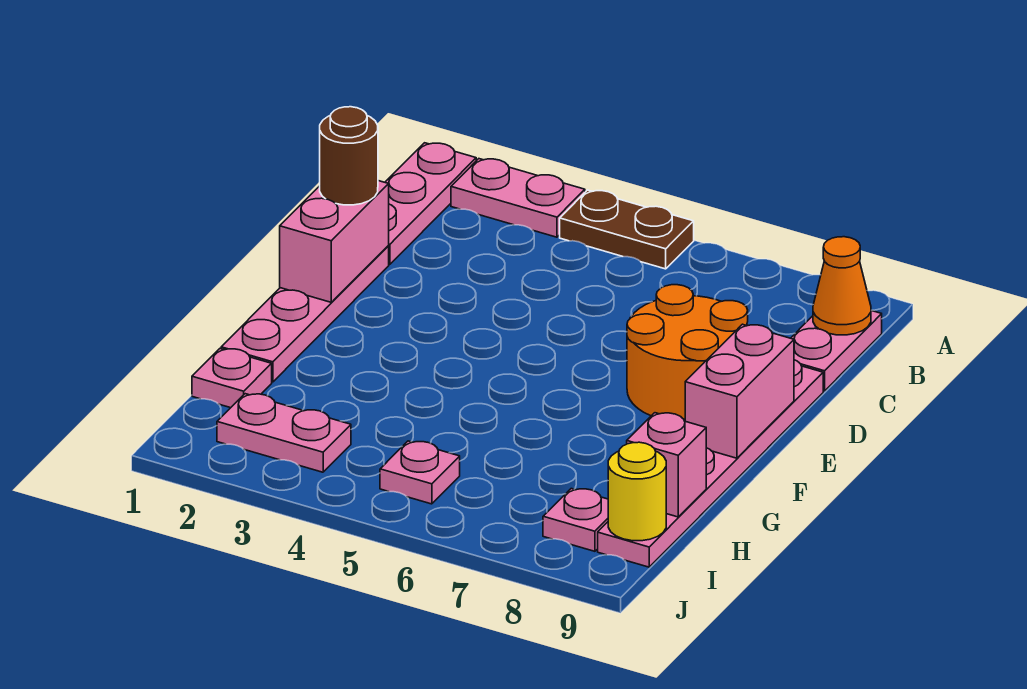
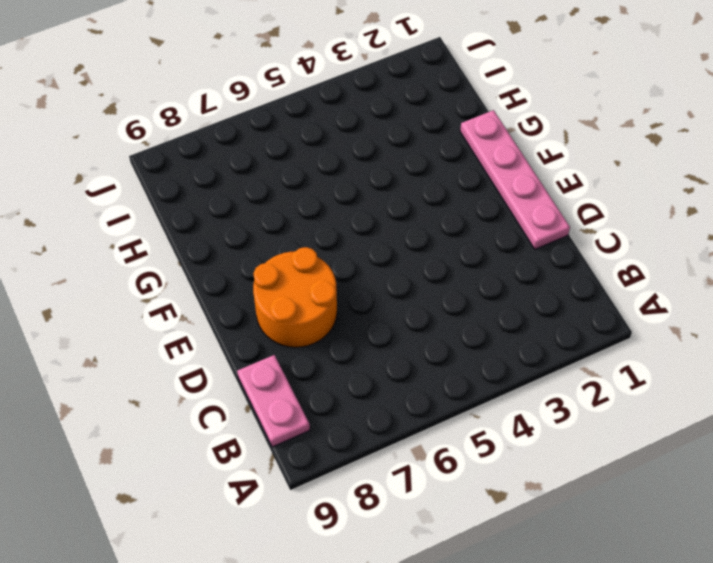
none -> pink 1x3 plate [385,143,476,264]
none -> pink 1x2 plate [451,159,585,237]
none -> brown 1x2 plate [560,190,694,269]

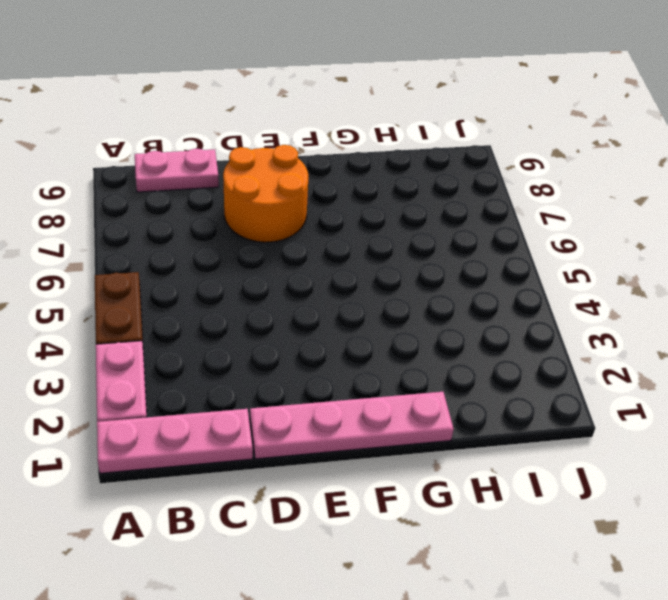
none -> pink 1x6 plate [598,360,823,567]
none -> pink 1x1 plate [192,349,272,408]
none -> pink 1x2 plate [217,394,351,472]

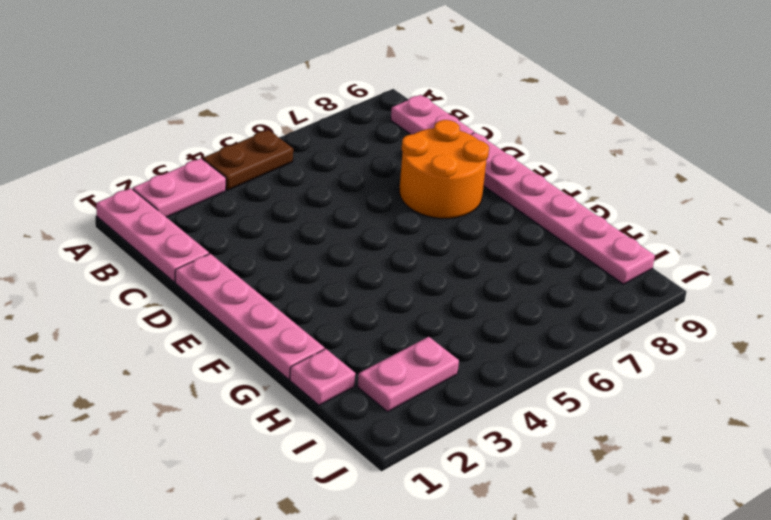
none -> pink 1x1 plate [380,441,460,504]
none -> pink 1x1 plate [543,489,608,551]
none -> orange 1x1 cone [813,237,871,335]

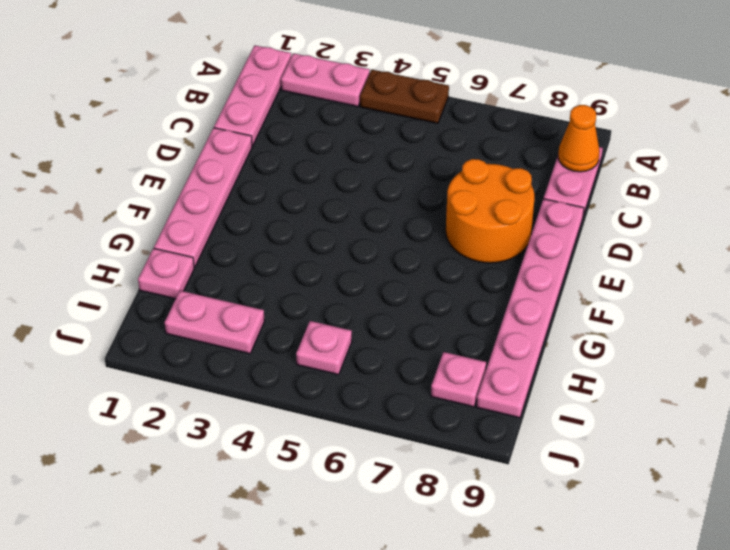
none -> pink 1x2 brick [280,181,389,302]
none -> pink 1x2 brick [685,324,794,458]
none -> pink 1x1 brick [627,413,706,517]

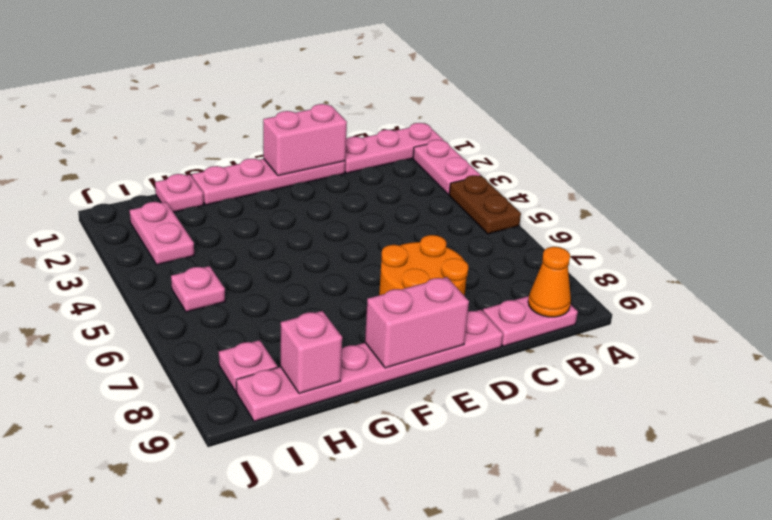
none -> yellow 1x1 round brick [608,442,666,541]
none -> brown 1x1 round brick [320,107,378,205]

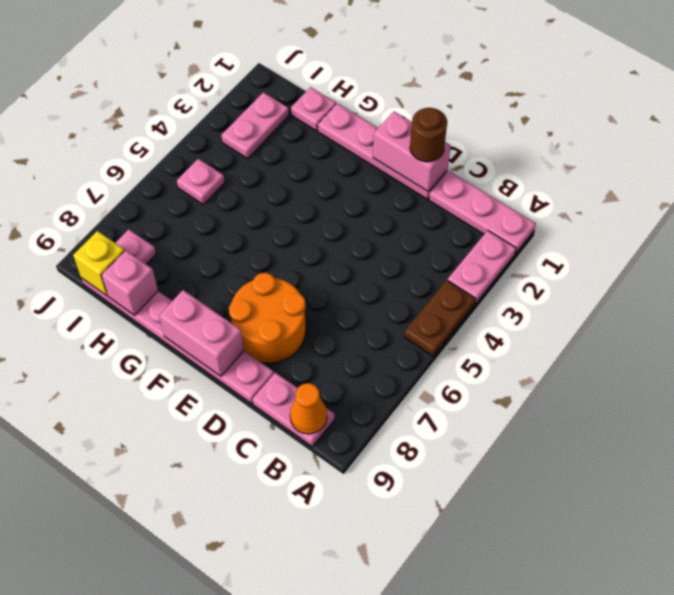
yellow 1x1 brick [73,231,124,296] -> yellow 1x1 round brick [608,442,666,541]

